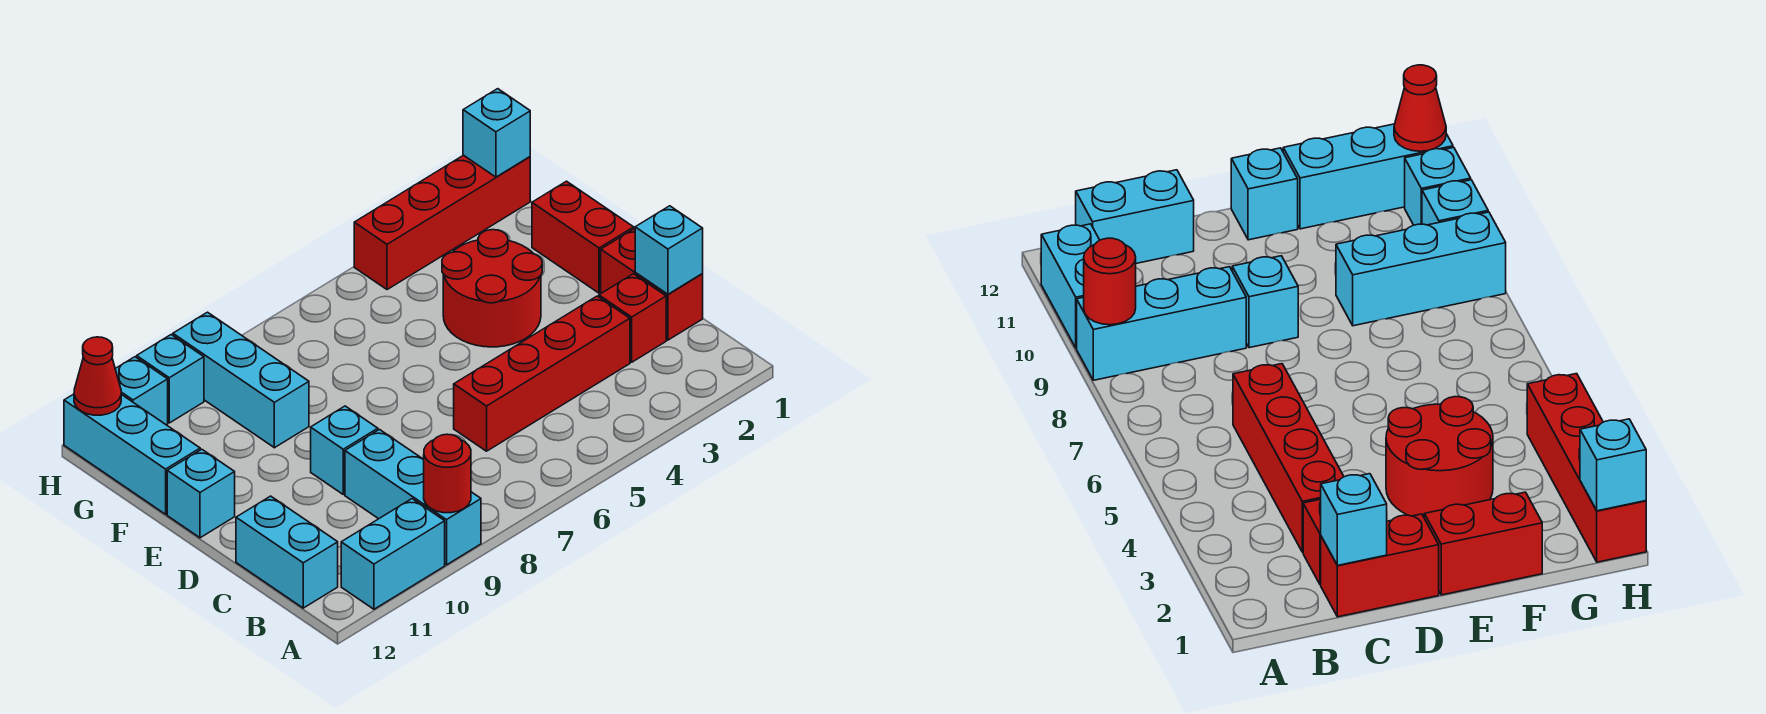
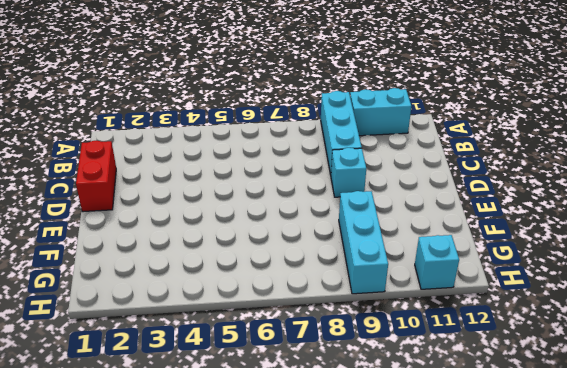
none -> cyan 1x2 brick [236,496,338,608]
none -> red 1x1 brick [599,274,666,362]
none -> red 1x4 brick [454,296,630,451]

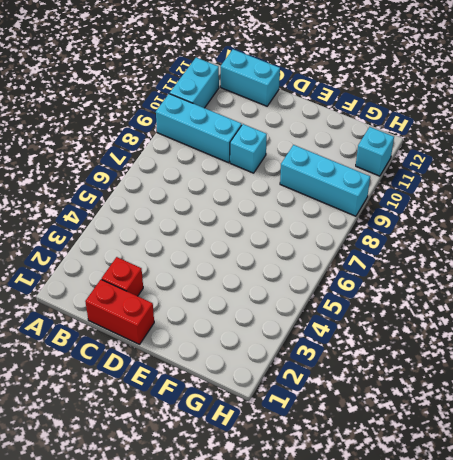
none -> red 1x4 brick [454,296,630,451]
none -> red 1x2 brick [532,181,634,293]
none -> red 2x2 round brick [442,230,542,347]

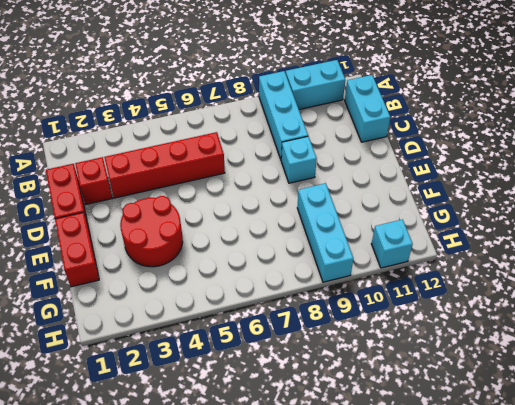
none -> cyan 1x1 brick [167,449,235,538]
none -> cyan 1x3 brick [64,394,200,514]
none -> red 1x4 brick [354,155,530,290]

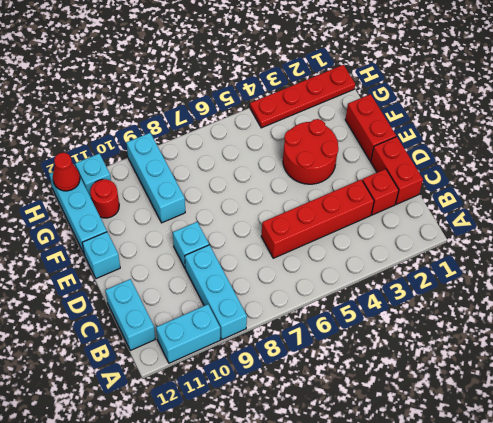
red 1x1 round brick [90,179,119,218] -> red 1x1 round brick moved to [423,434,471,513]
red 1x4 plate [250,65,355,128] -> red 1x4 brick [354,155,530,290]
none -> cyan 1x1 brick [137,335,204,423]
none -> cyan 1x1 brick [635,206,703,294]
none -> cyan 1x1 brick [463,89,530,177]

